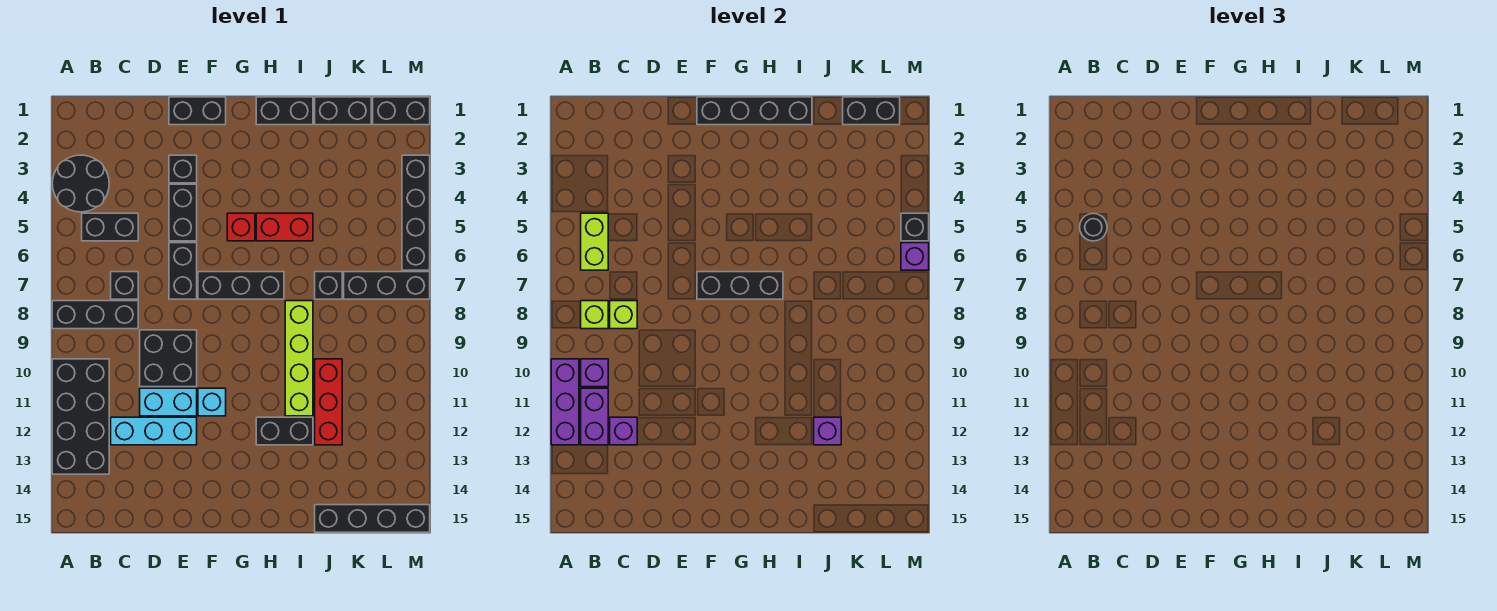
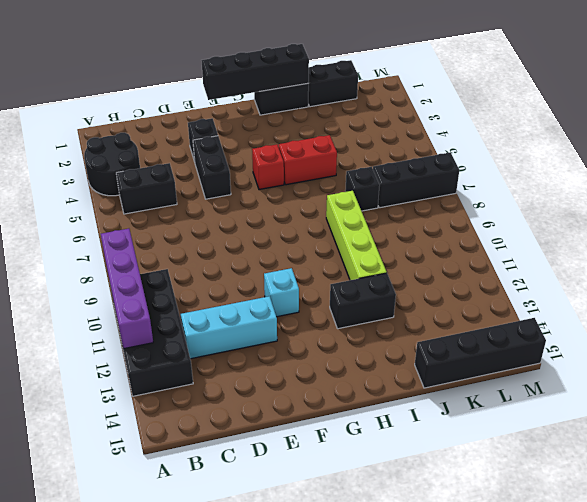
purple 1x4 brick [101,229,153,349] -> purple 1x3 brick [551,359,579,445]
none -> black 1x3 brick [52,301,138,329]
none -> black 1x1 brick [111,272,138,299]
none -> black 2x2 brick [140,330,197,387]
none -> cyan 1x2 brick [140,388,197,416]

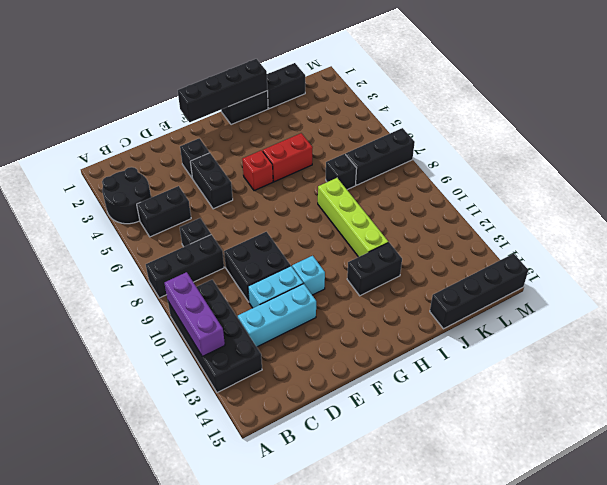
none -> black 1x2 brick [169,97,226,125]
none -> black 1x2 brick [169,243,197,299]
none -> black 1x3 brick [198,272,284,299]
none -> red 1x3 brick [315,359,342,445]

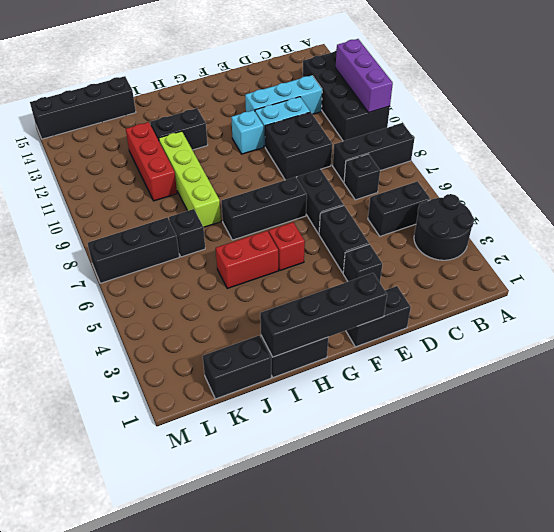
none -> black 1x2 brick [373,97,430,125]
none -> black 1x4 brick [402,155,430,270]
none -> lime 1x2 brick [581,213,608,270]
none -> lime 1x1 brick [581,301,608,329]

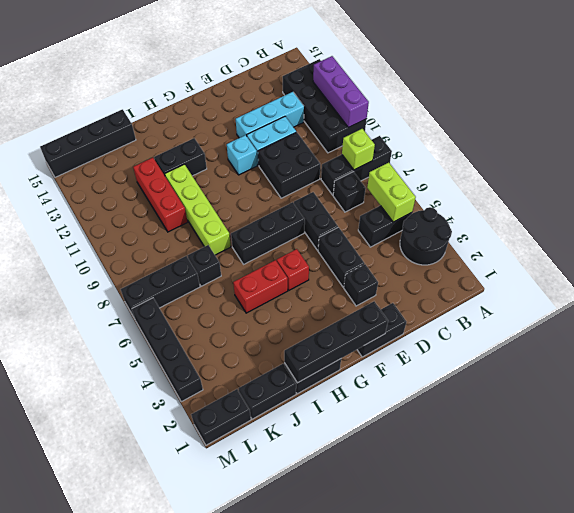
none -> purple 1x1 brick [581,359,608,387]
none -> purple 1x2 brick [581,388,608,445]
none -> lime 1x1 brick [610,301,637,329]
none -> purple 1x1 brick [610,417,637,445]

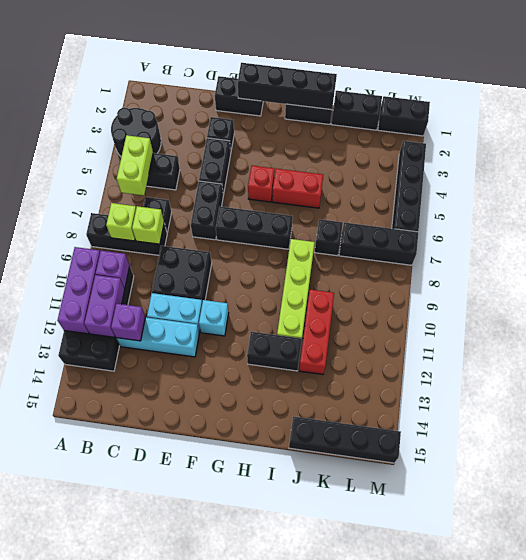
none -> black 1x3 brick [697,272,783,299]
none -> purple 1x1 brick [814,417,841,445]
none -> black 1x2 brick [843,97,900,125]
none -> black 1x1 brick [901,213,929,241]

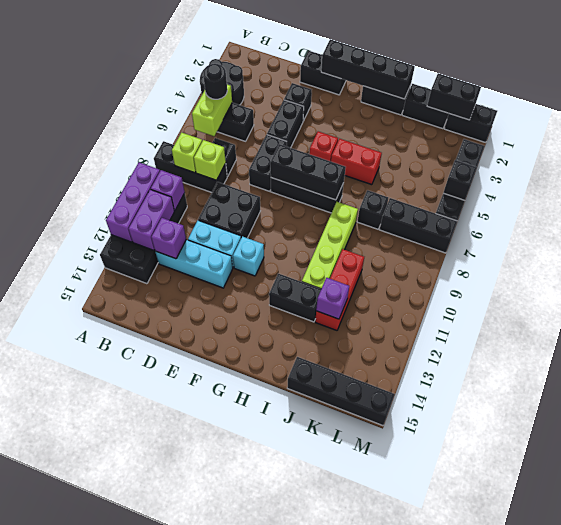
none -> purple 1x1 brick [901,243,929,270]

